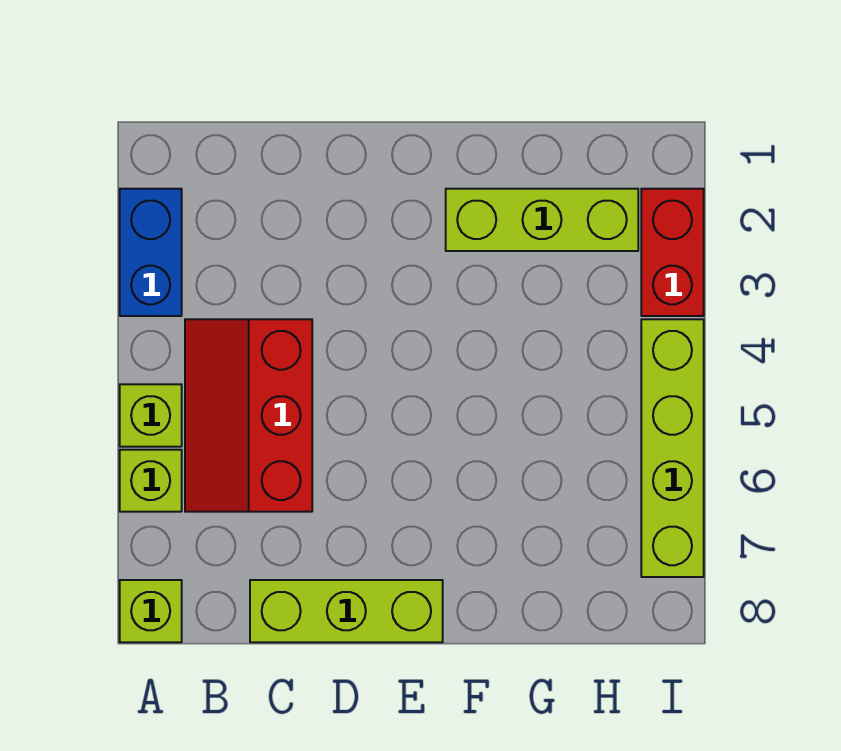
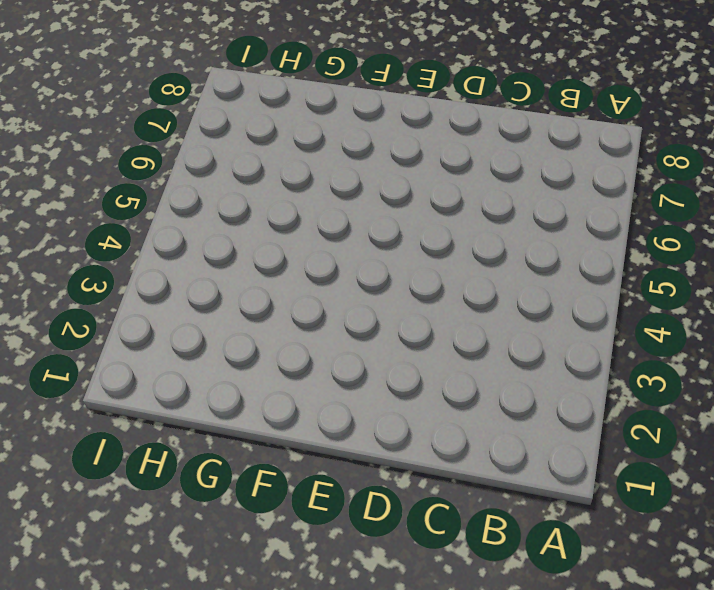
none -> blue 1x2 brick [120,189,182,316]
none -> lime 1x1 brick [120,384,182,447]

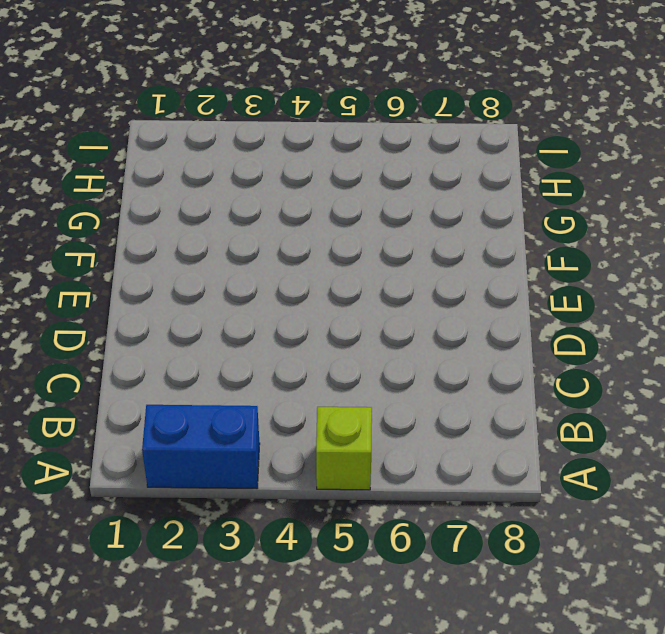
none -> lime 1x1 brick [120,450,182,512]
none -> lime 1x1 brick [120,580,182,642]

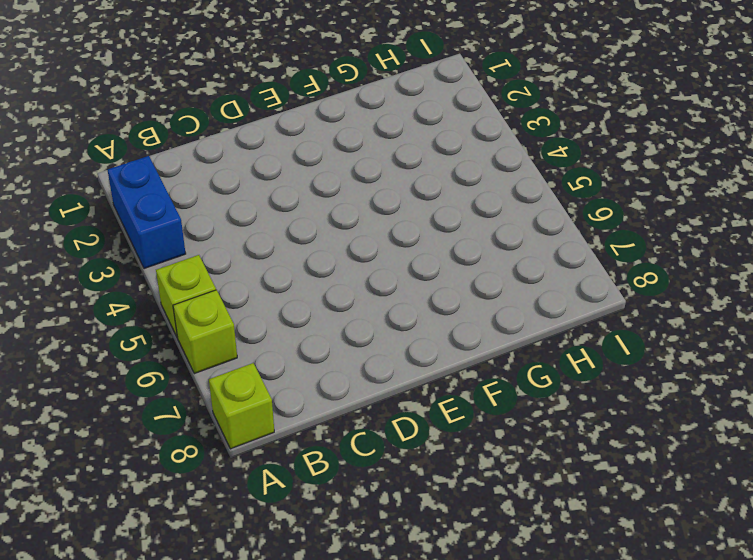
none -> red 2x3 slope [185,319,312,512]
none -> lime 1x3 brick [250,580,443,642]

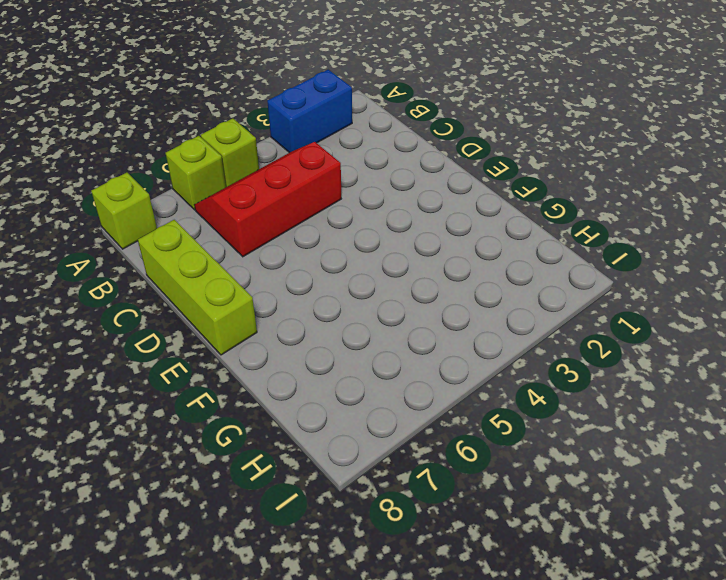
none -> lime 1x3 brick [446,189,638,251]
none -> red 1x2 brick [641,189,704,316]

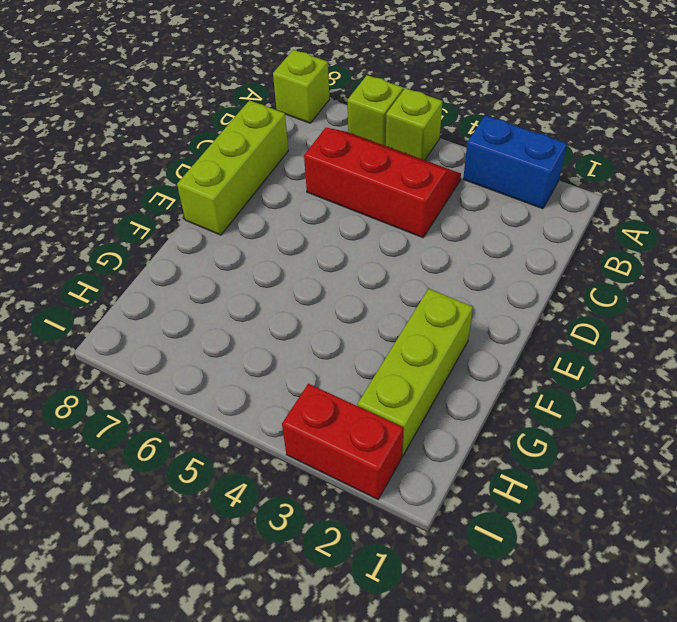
none -> lime 1x4 brick [641,319,704,577]

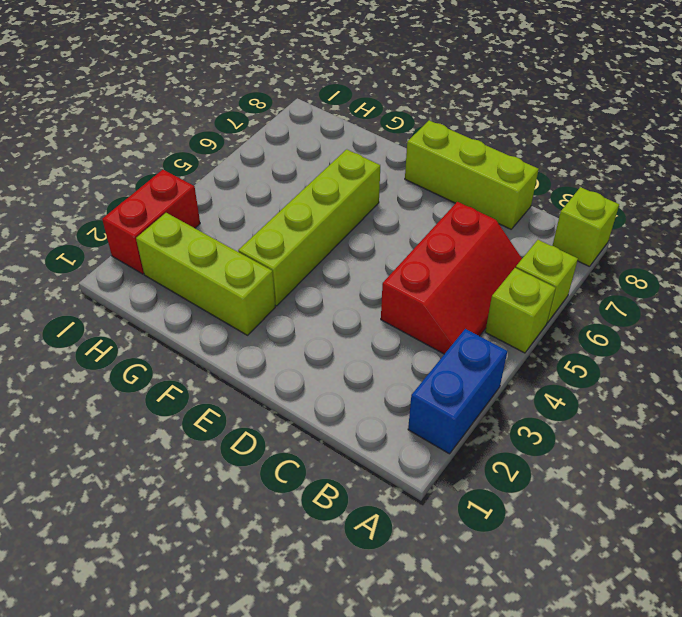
lime 1x4 brick [238,149,380,306] -> lime 1x4 brick moved to [641,319,704,577]

